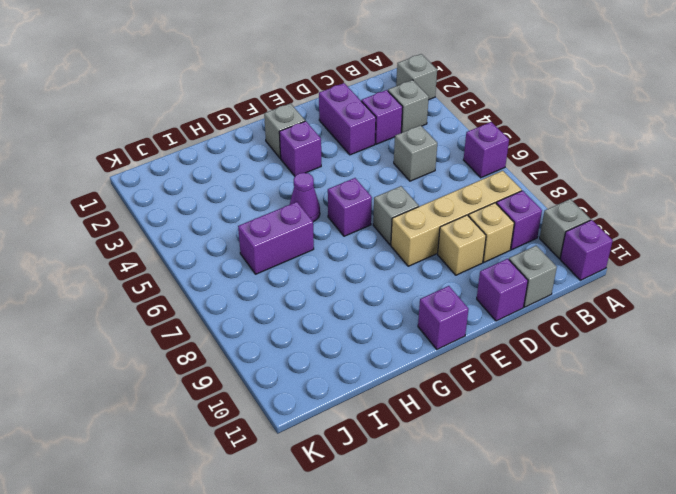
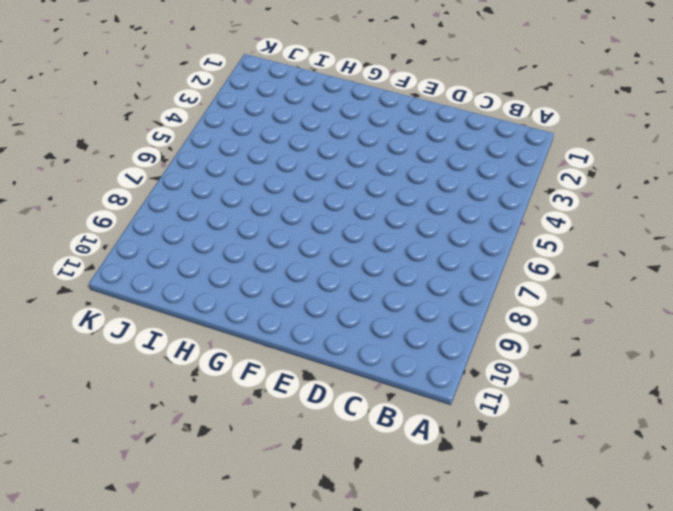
none -> grey 1x1 brick [396,54,437,99]
none -> purple 1x1 brick [464,122,509,178]
none -> grey 1x1 brick [540,199,591,259]

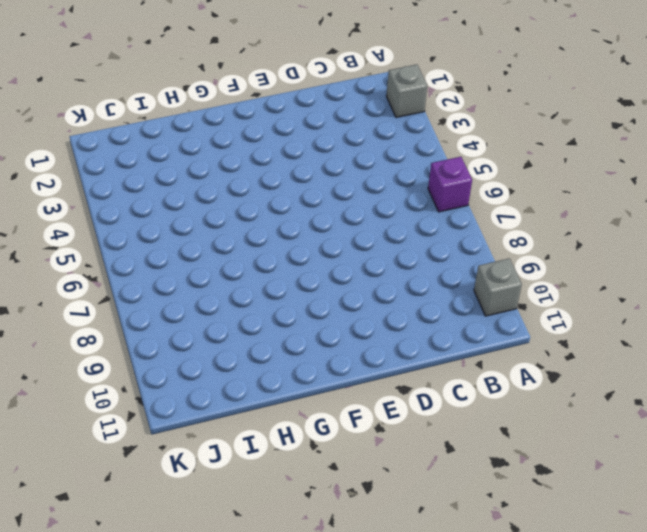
none -> purple 1x1 brick [560,220,613,280]
none -> grey 1x1 brick [388,80,429,133]
none -> tan 1x4 brick [391,171,522,266]

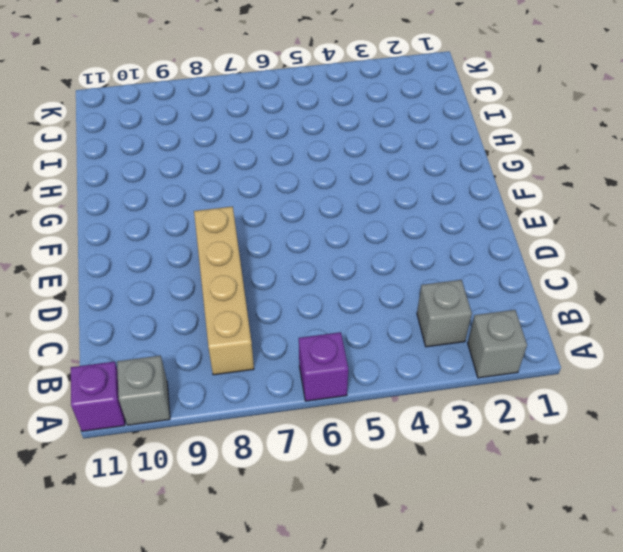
none -> purple 1x1 brick [496,191,542,250]
none -> purple 1x1 brick [361,90,403,144]
none -> grey 1x1 brick [394,125,437,181]

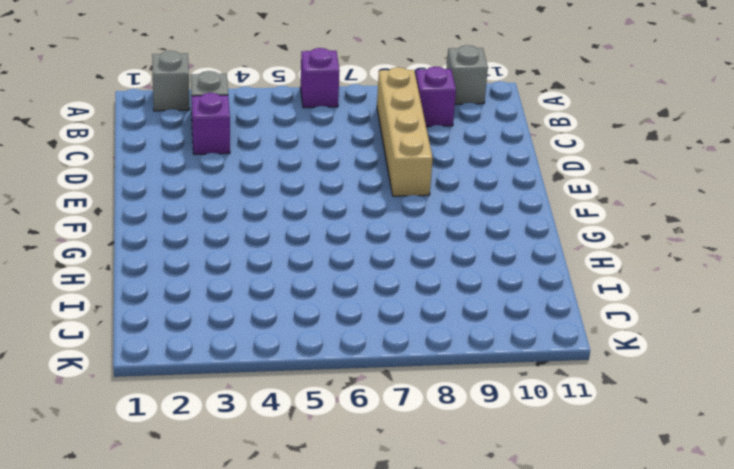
none -> purple 1x1 brick [560,220,613,280]
none -> grey 1x1 brick [394,125,437,181]
none -> tan 1x1 brick [468,203,514,262]

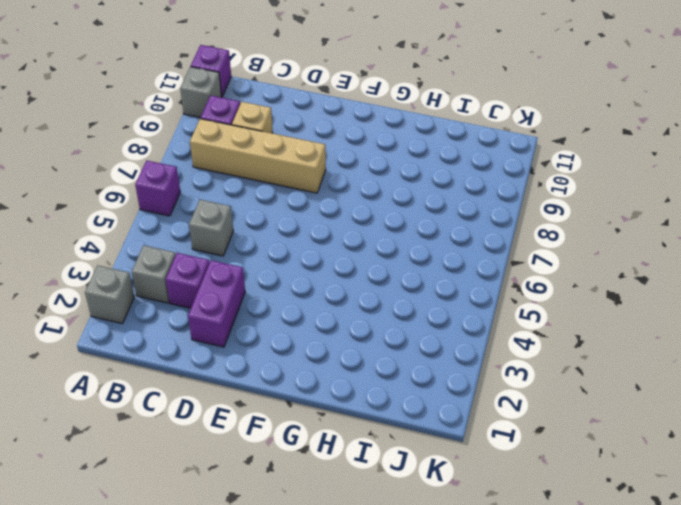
none -> grey 1x1 brick [509,246,557,307]
none -> tan 1x1 brick [438,215,486,275]
none -> purple 1x1 brick [477,259,528,321]

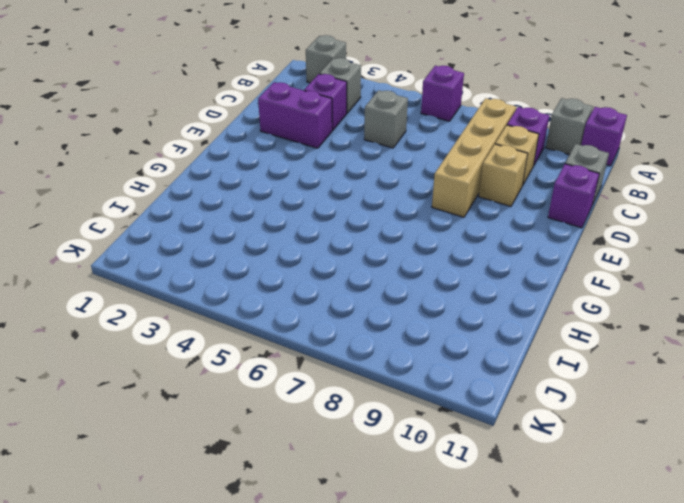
none -> grey 1x1 brick [373,186,419,245]
none -> grey 1x1 brick [264,103,305,158]
none -> purple 1x1 brick [279,121,321,176]

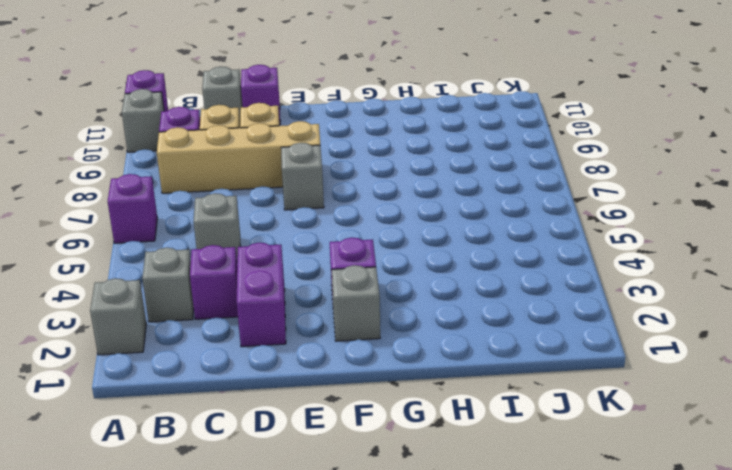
none -> purple 1x1 brick [328,178,372,236]
none -> purple 1x1 brick [418,286,469,349]
none -> purple 1x1 cone [290,173,320,222]

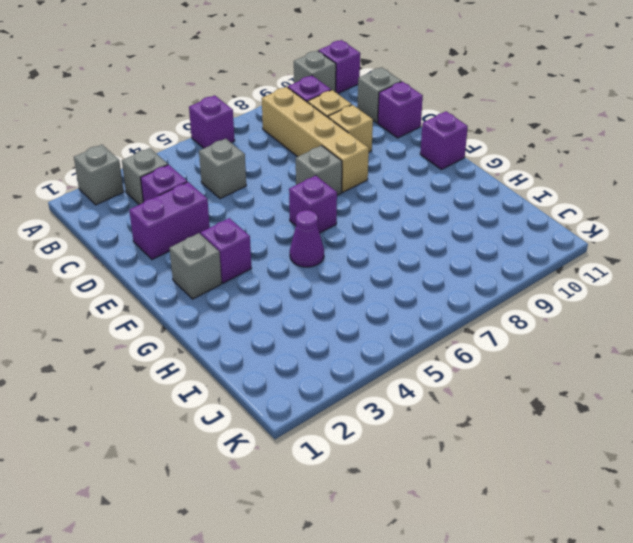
none -> purple 1x2 brick [238,202,314,274]

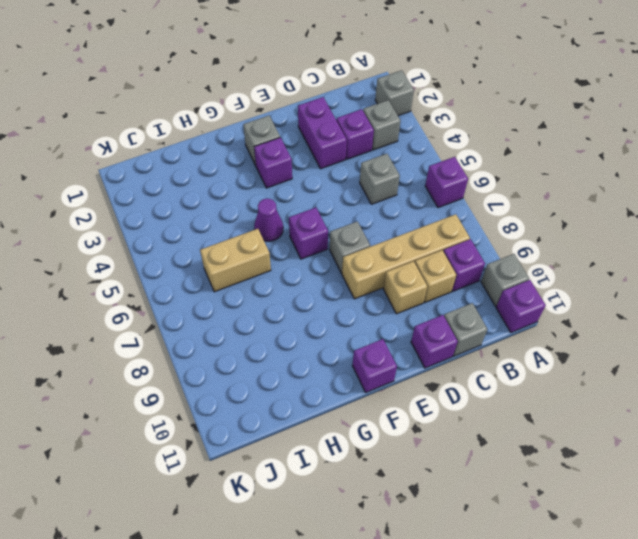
tan 1x2 brick [200,229,271,292] -> purple 1x2 brick [238,202,314,274]

